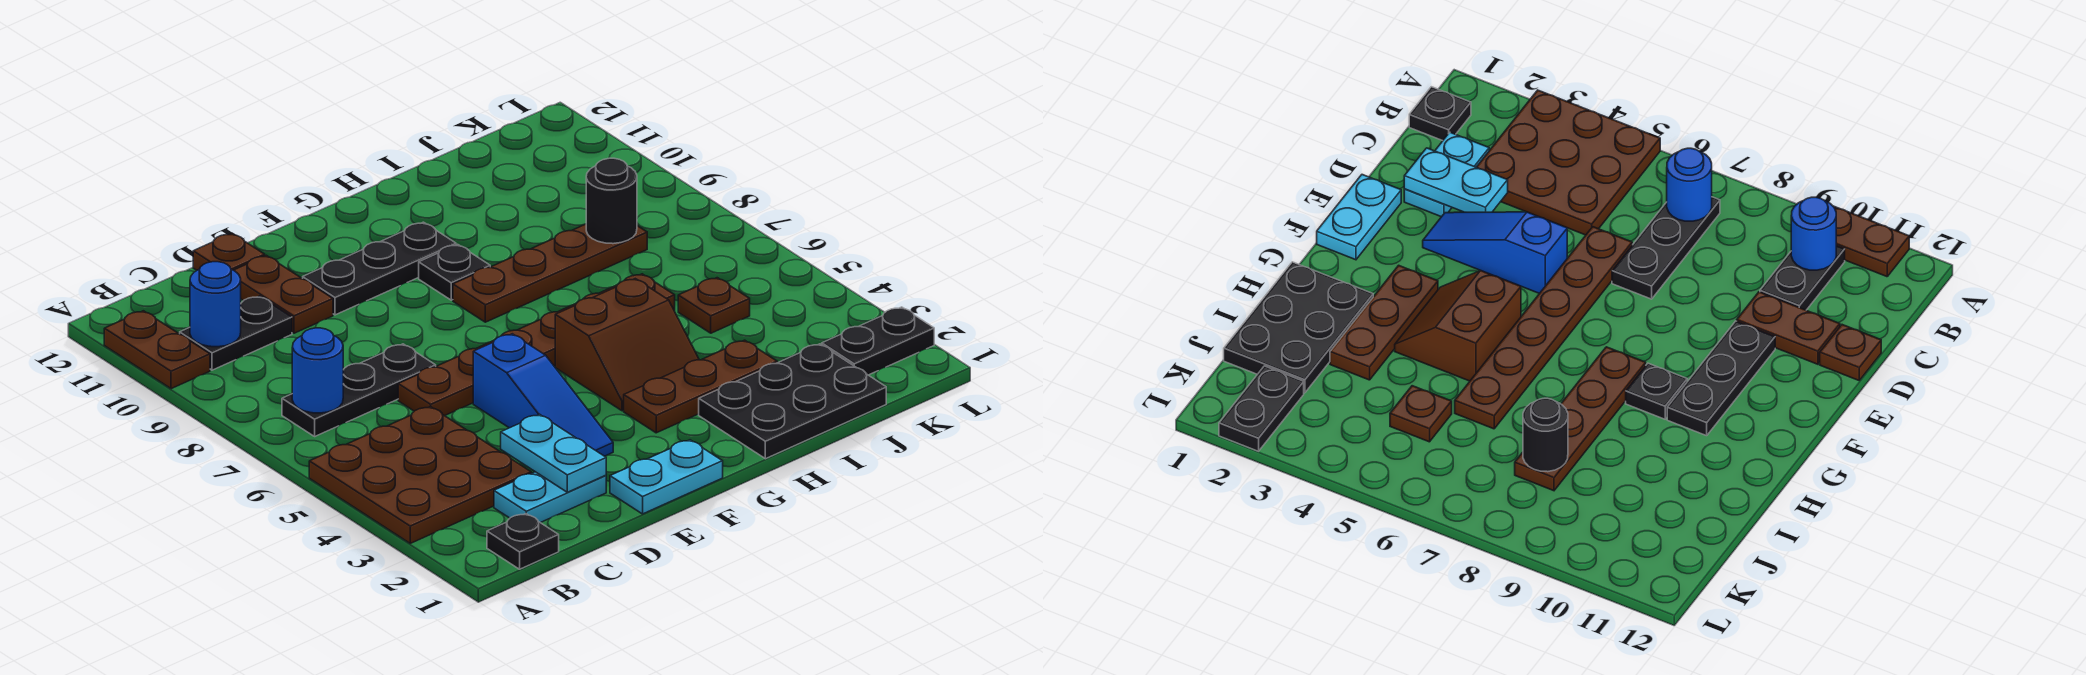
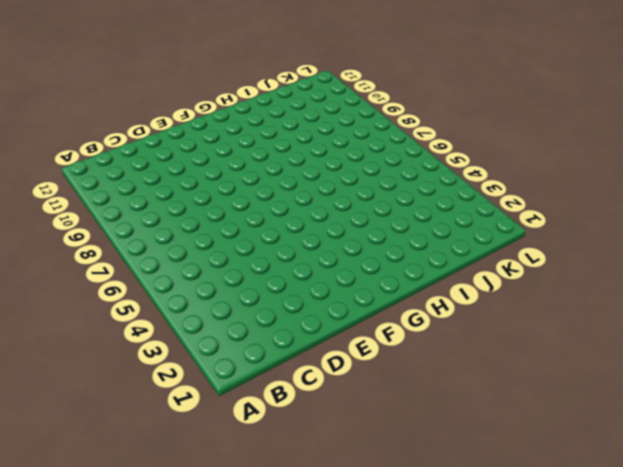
none -> brown 3x3 plate [309,407,531,543]
none -> brown 1x2 plate [104,311,210,389]
none -> black 1x1 plate [487,514,559,569]

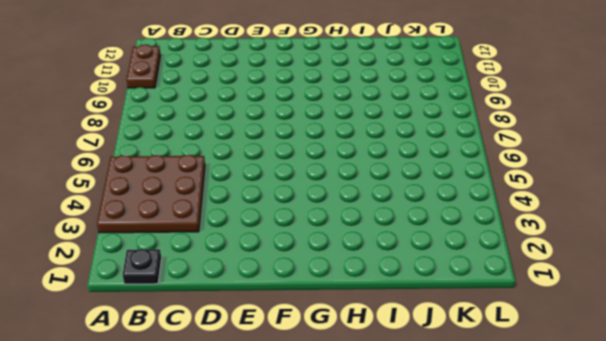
none -> black 1x3 plate [282,344,436,436]
none -> black 1x2 plate [180,296,292,370]
none -> cyan 1x2 plate [494,472,606,523]

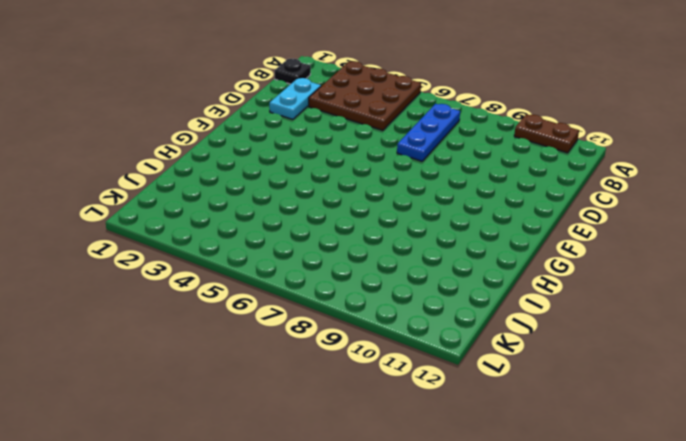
blue 1x3 plate [397,104,460,161] -> black 1x3 plate [282,344,436,436]
none -> black 1x2 plate [180,296,292,370]
none -> brown 1x6 plate [398,274,675,416]
none -> brown 1x2 plate [234,255,333,333]

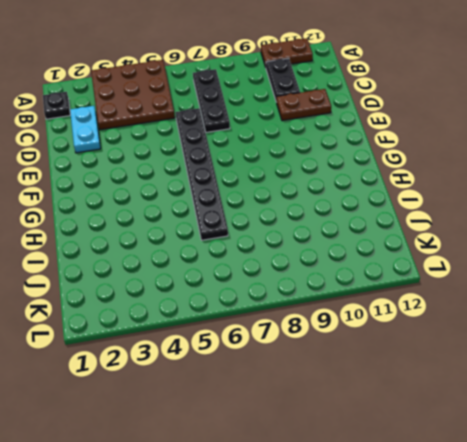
black 1x6 plate [175,108,228,240] -> brown 1x6 plate [398,274,675,416]
none -> brown 1x1 plate [193,233,265,270]
none -> cyan 1x2 plate [610,440,723,514]
none -> blue 1x3 slope [473,334,613,456]

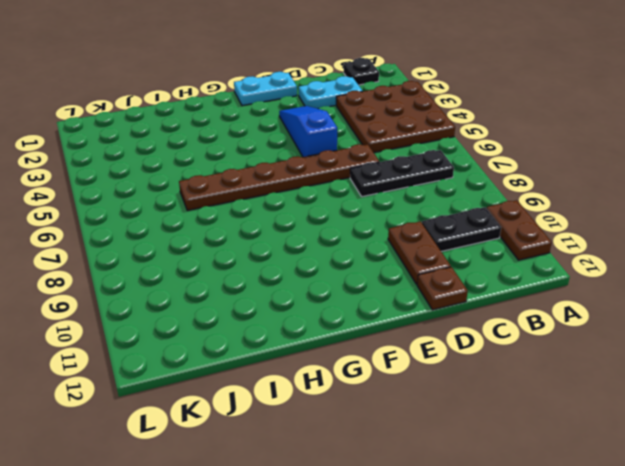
none -> black 1x3 plate [303,222,456,315]
none -> brown 1x3 plate [624,340,777,433]
none -> brown 2x2 slope [555,279,699,411]

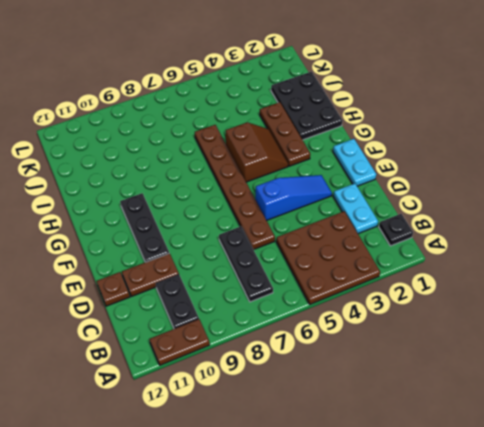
none -> brown 1x4 plate [453,224,647,322]
none -> black 1x1 plate [419,244,490,300]
none -> brown 1x1 plate [678,278,750,333]

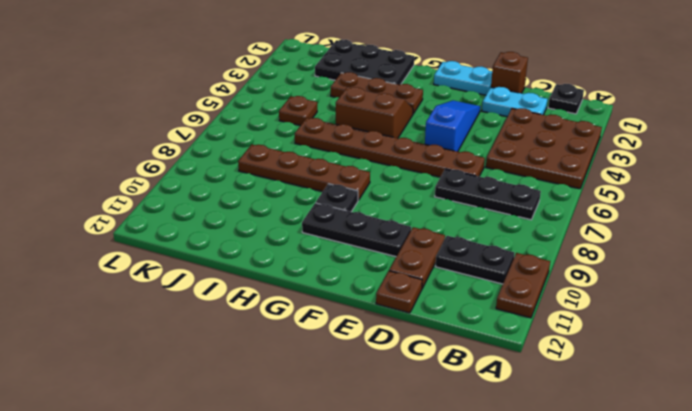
brown 1x1 brick [491,52,528,93] -> none
none -> black 1x2 plate [822,307,934,375]
none -> blue 1x1 round brick [292,328,343,413]
none -> blue 1x1 round brick [190,262,241,347]

